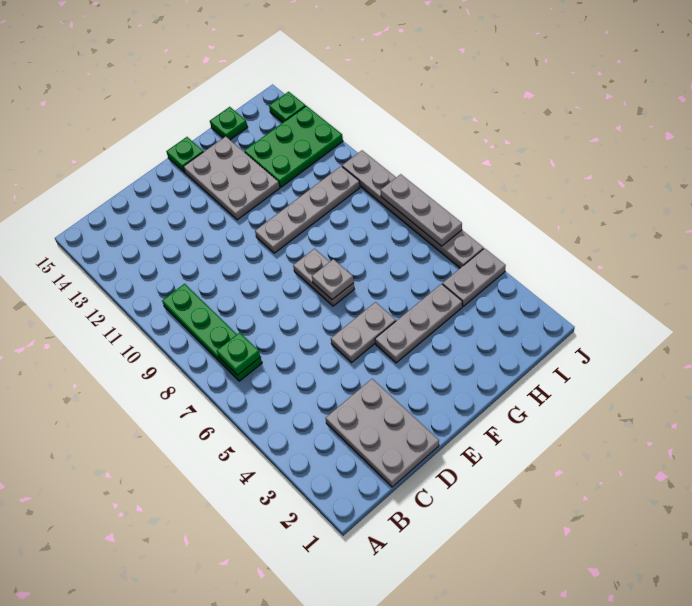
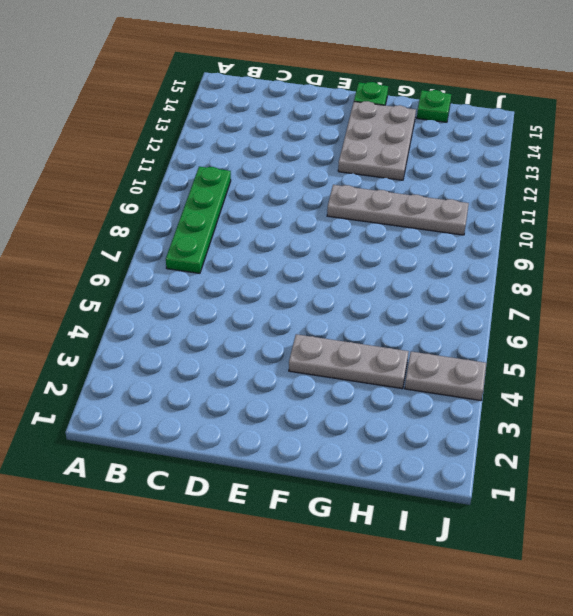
none -> grey 2x3 plate [326,379,439,487]
none -> grey 1x2 plate [331,302,396,363]
none -> grey 1x2 plate [293,249,354,306]

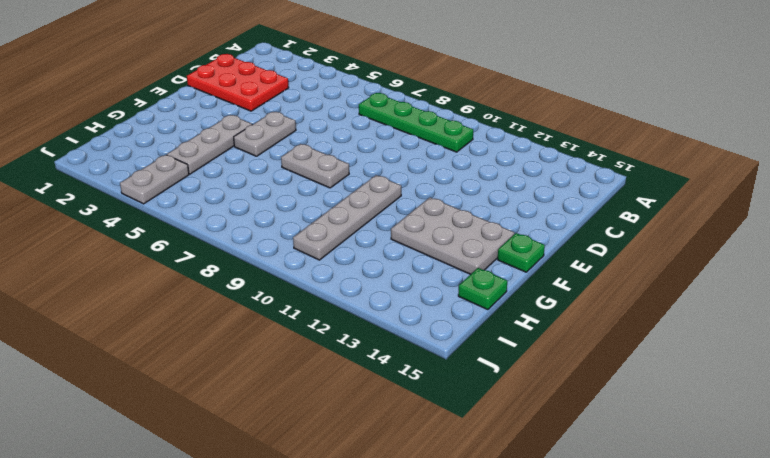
red 2x3 plate [187,54,289,111] -> grey 2x3 plate [326,379,439,487]
none -> green 2x3 plate [244,106,343,187]
none -> grey 1x6 plate [342,150,484,268]
none -> green 1x1 plate [269,92,306,123]

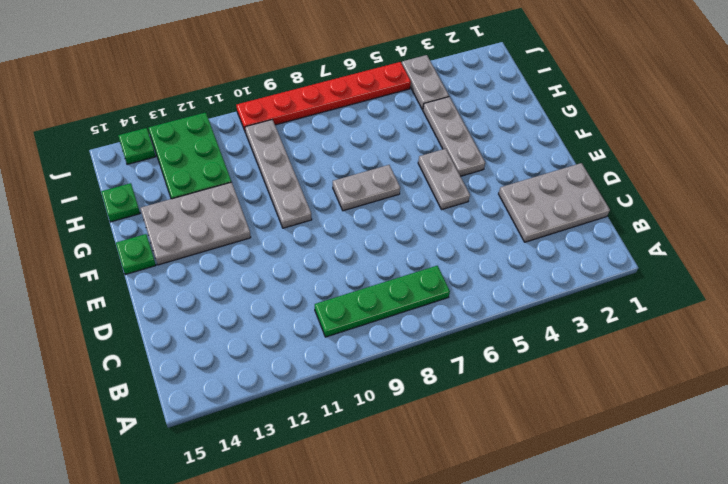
red 1x6 plate [236,62,411,133] -> grey 1x6 plate [342,150,484,268]
none -> green 1x1 plate [217,333,260,375]
none -> grey 1x1 plate [312,259,354,300]
none -> grey 1x3 plate [381,174,462,246]

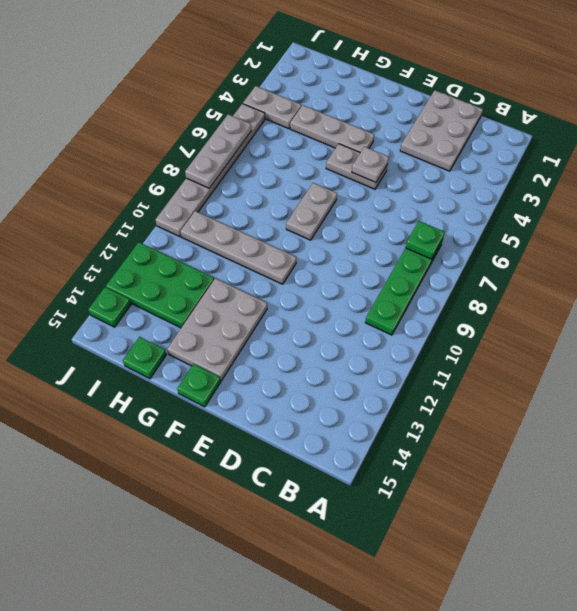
grey 1x1 plate [352,147,389,182] -> grey 1x1 plate moved to [312,259,354,300]

